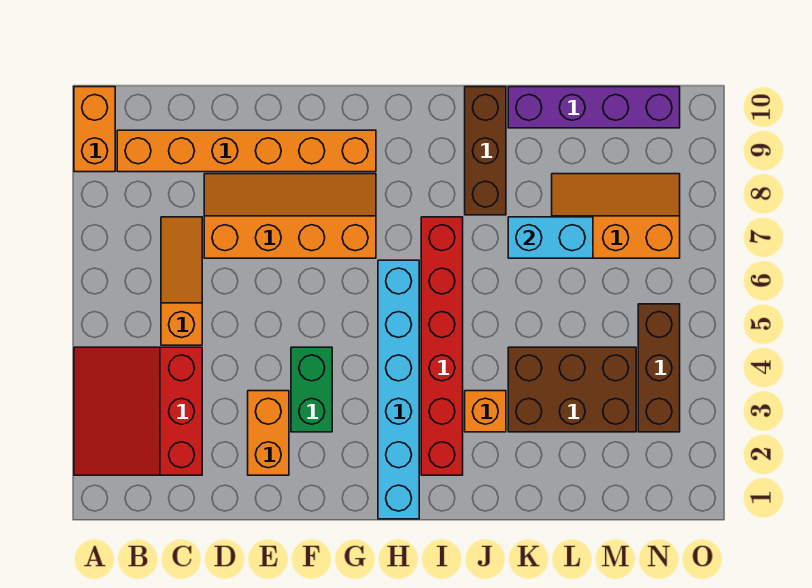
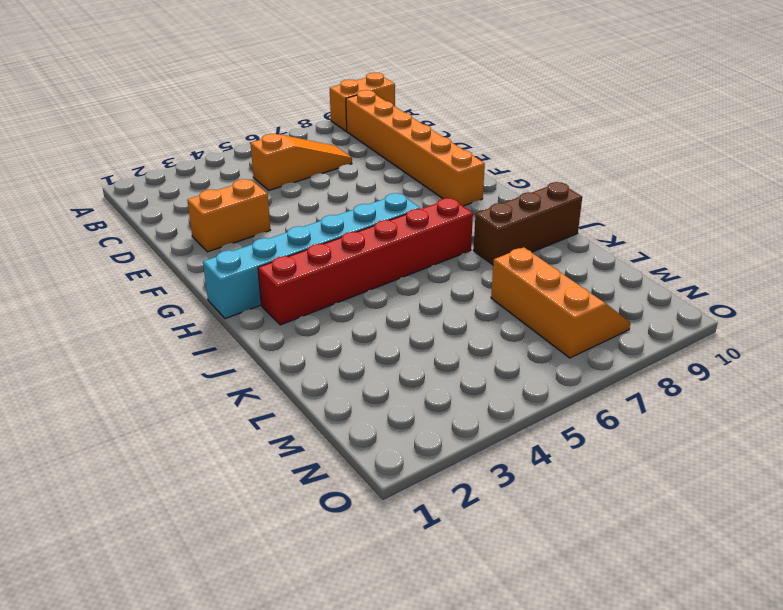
none -> red 3x3 slope [74,347,202,475]
none -> orange 2x4 slope [204,174,376,258]
none -> green 1x2 brick [291,347,332,432]

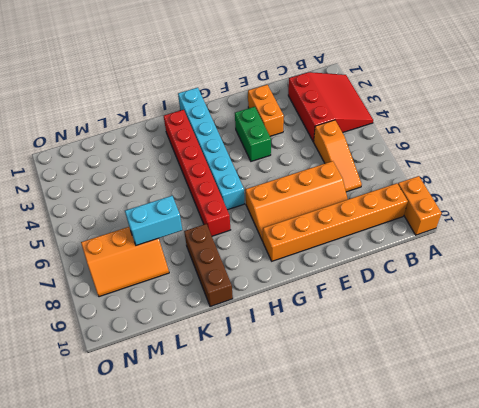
none -> orange 1x1 brick [465,391,506,432]
none -> brown 2x3 brick [508,347,636,432]
none -> purple 1x4 brick [508,87,680,128]

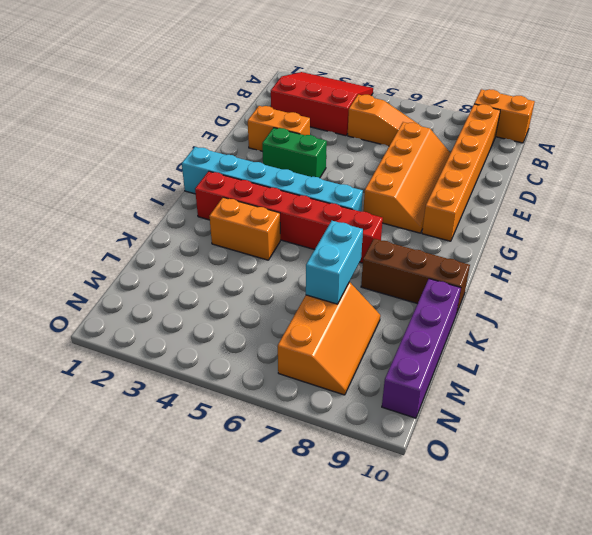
orange 1x2 brick [209,197,280,260] -> orange 1x1 brick [465,391,506,432]
none -> brown 2x3 brick [508,347,636,432]
none -> brown 1x3 brick [638,304,680,432]

